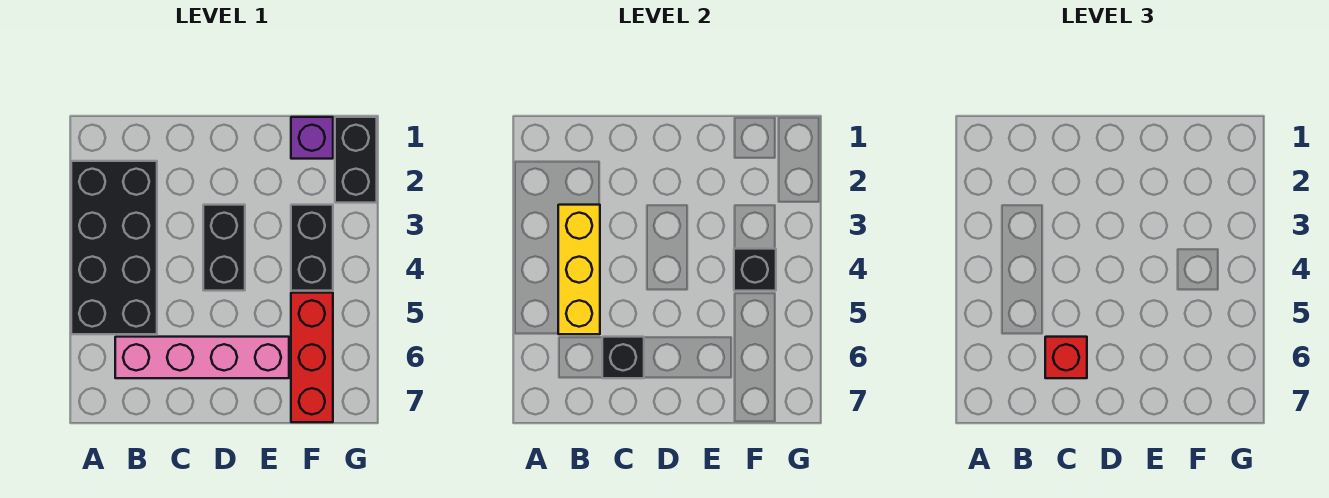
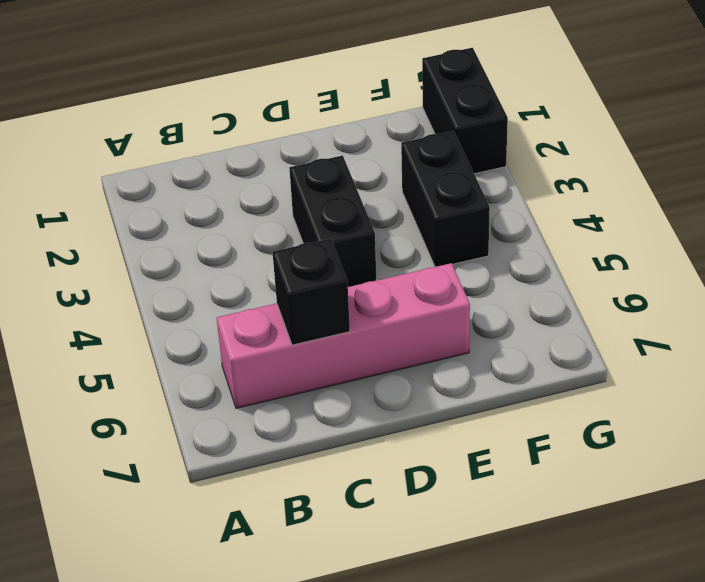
none -> black 2x4 brick [71,161,157,334]
none -> purple 1x1 brick [291,117,333,159]

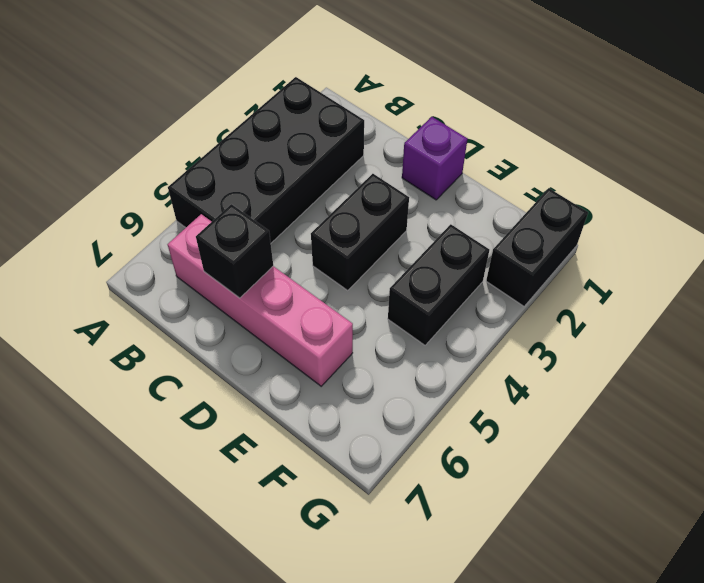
purple 1x1 brick [402,117,468,200] -> purple 1x1 brick moved to [291,117,333,159]
none -> red 1x3 brick [291,293,333,422]
none -> yellow 1x3 brick [558,205,600,334]

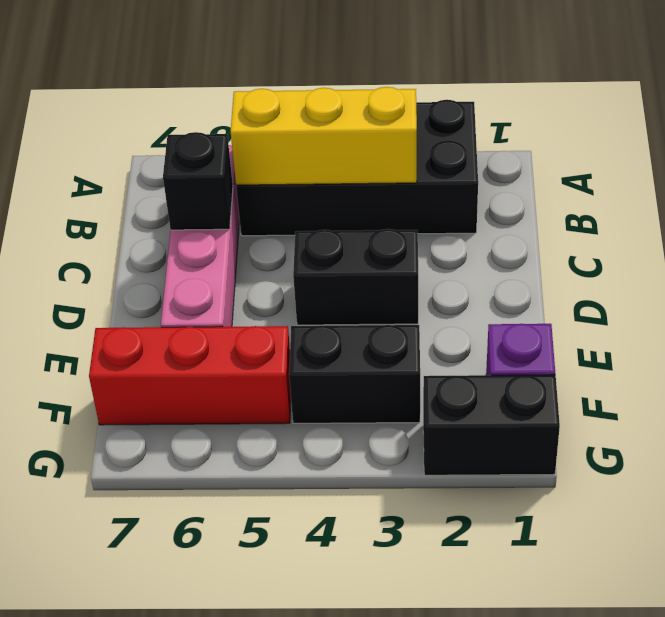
none -> black 1x1 brick [734,249,776,291]
none -> red 1x1 brick [1045,337,1087,378]

